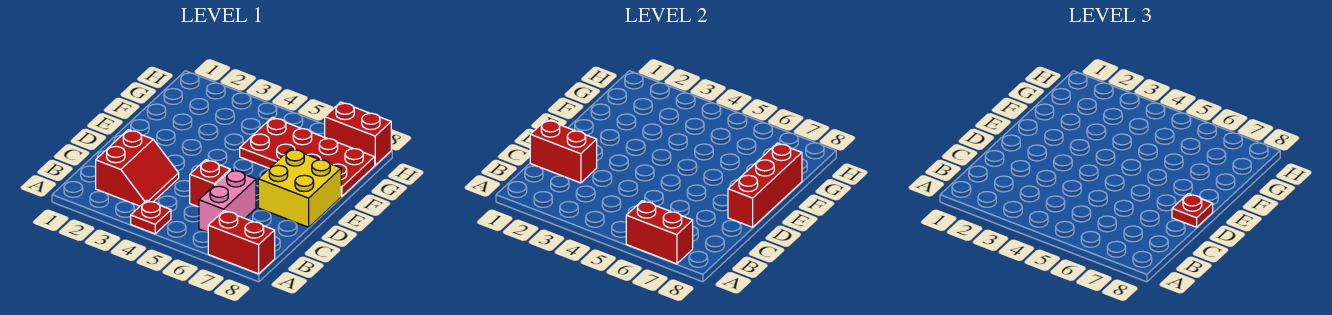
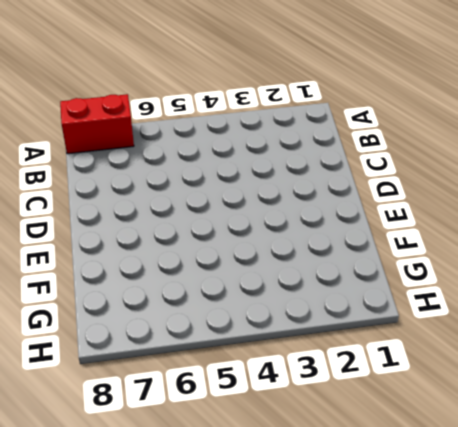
none -> red 1x1 plate [131,200,171,234]
none -> red 2x2 slope [96,130,179,206]
none -> pink 1x2 brick [199,170,256,232]

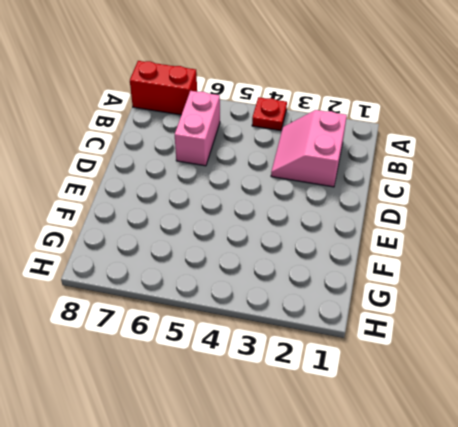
pink 2x2 slope [271,110,347,187] -> red 2x2 slope [96,130,179,206]
none -> red 1x1 brick [190,160,230,207]
none -> yellow 2x2 brick [258,149,341,227]
none -> red 2x4 plate [240,117,375,196]

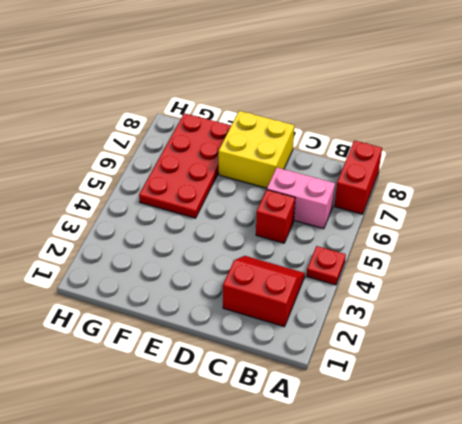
none -> red 1x2 brick [325,102,391,165]
none -> red 1x2 brick [626,201,693,264]
none -> red 1x2 brick [530,120,597,183]

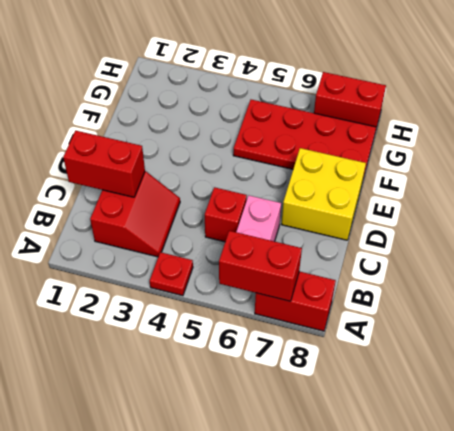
none -> red 1x3 brick [728,143,802,227]
none -> red 1x1 plate [1172,194,1213,227]

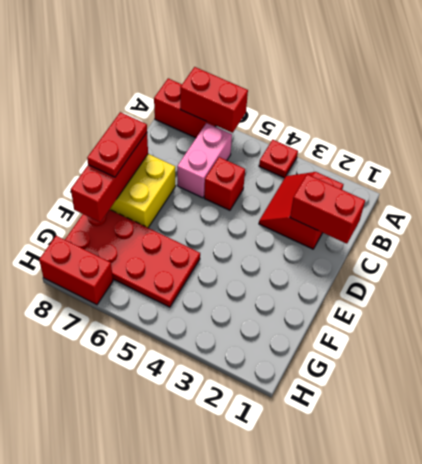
red 1x2 plate [87,112,147,177] -> red 1x1 plate [1172,194,1213,227]

